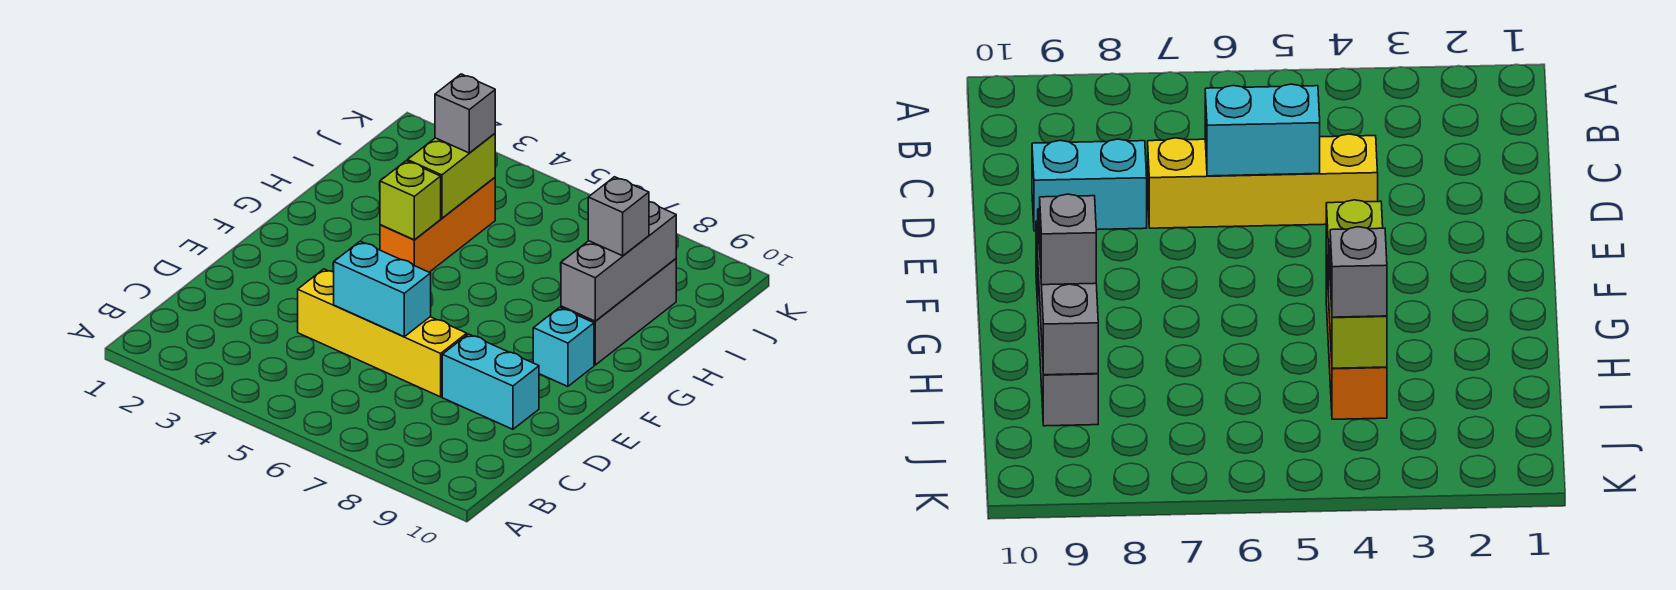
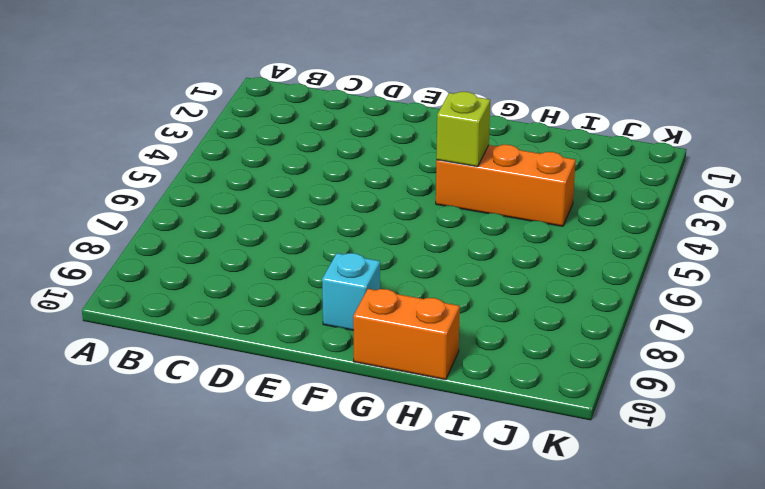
orange 1x2 brick [353,289,460,380] -> none
none -> yellow 1x4 brick [298,269,467,397]
none -> cyan 1x2 brick [442,334,539,429]

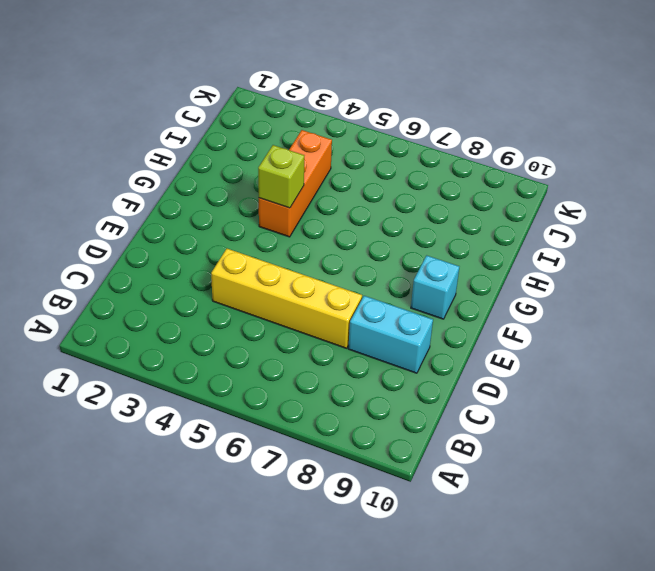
none -> grey 1x3 brick [561,259,676,365]
none -> cyan 1x2 brick [334,241,431,337]

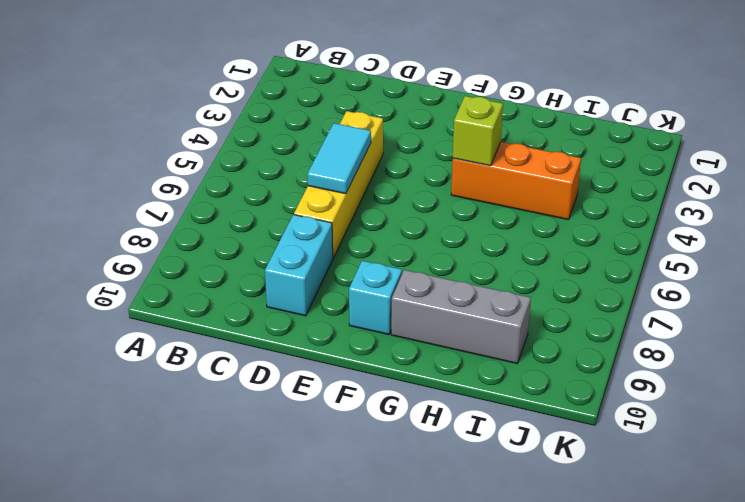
cyan 1x2 tile [307,123,371,194] -> cyan 1x2 brick [334,241,431,337]
none -> grey 1x3 brick [561,202,676,321]
none -> lime 1x2 brick [407,134,495,218]

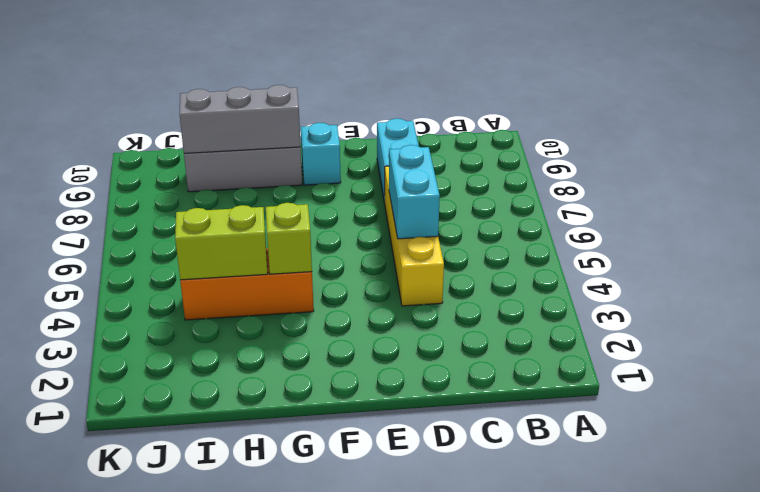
none -> grey 1x1 brick [588,177,649,256]
none -> grey 1x1 brick [435,74,495,153]

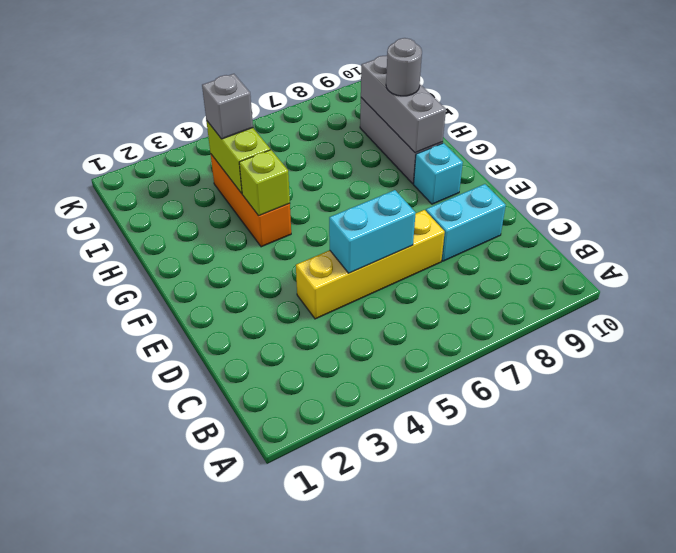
grey 1x1 round brick [386,38,422,96] -> grey 1x1 brick [588,177,649,256]

